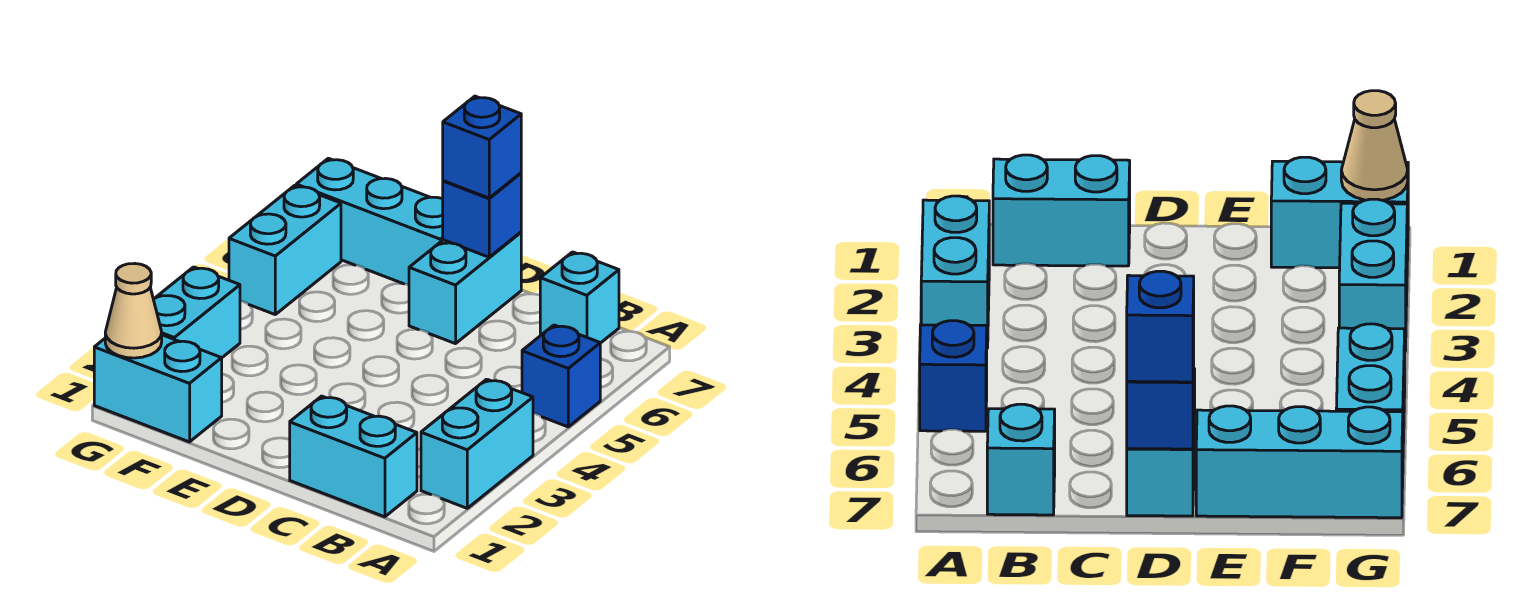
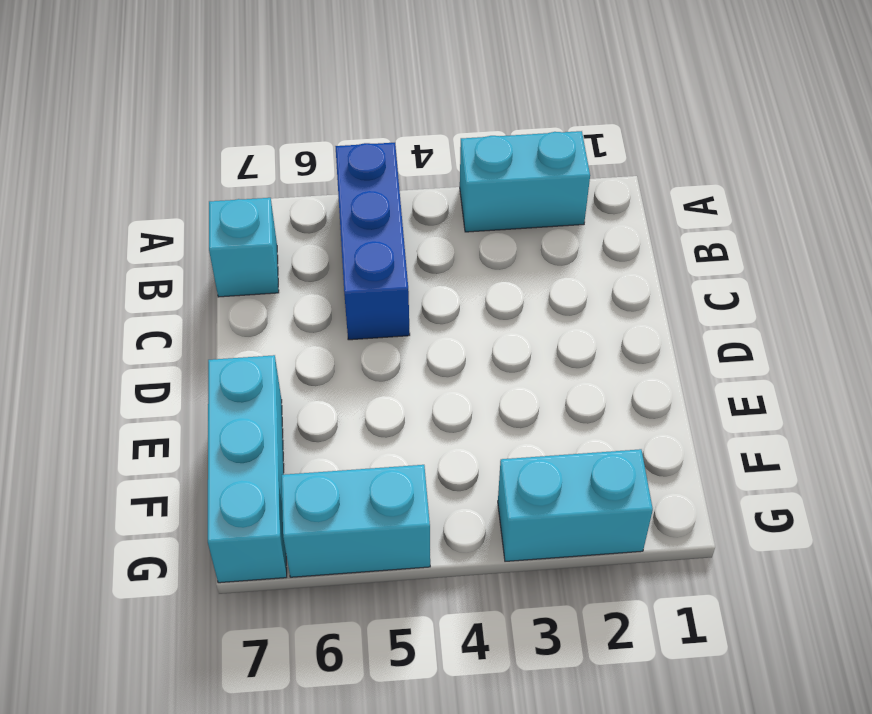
blue 1x3 brick [335,143,410,340] -> blue 1x1 brick [522,325,600,427]
none -> cyan 1x2 brick [290,396,417,517]
none -> cyan 1x2 brick [409,232,521,344]
none -> cyan 1x2 brick [94,335,222,442]

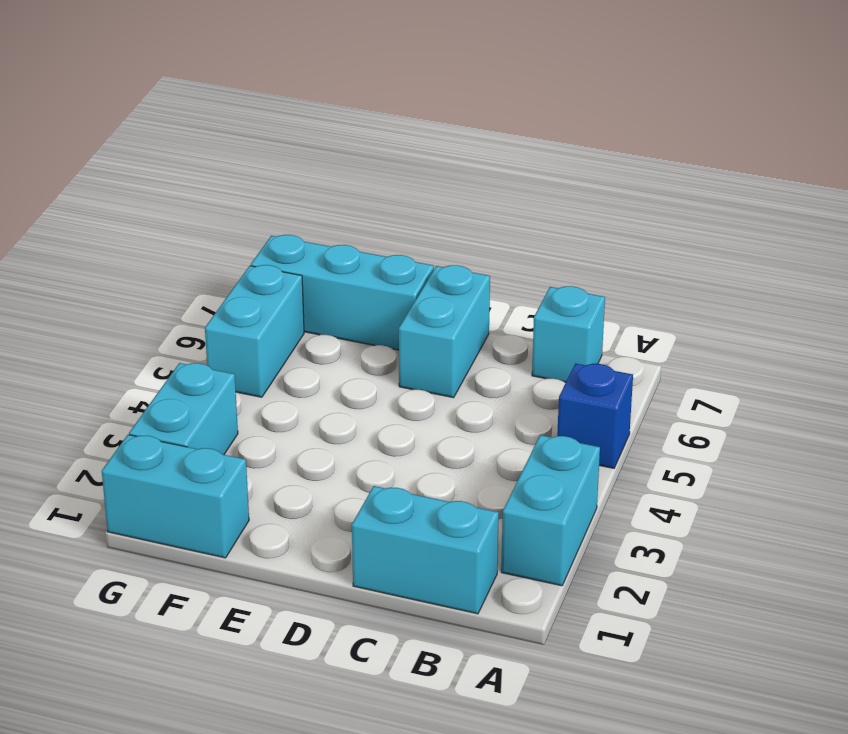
none -> blue 1x1 brick [443,173,521,257]
none -> tan 1x1 cone [105,264,162,358]
none -> blue 1x1 brick [443,96,521,198]

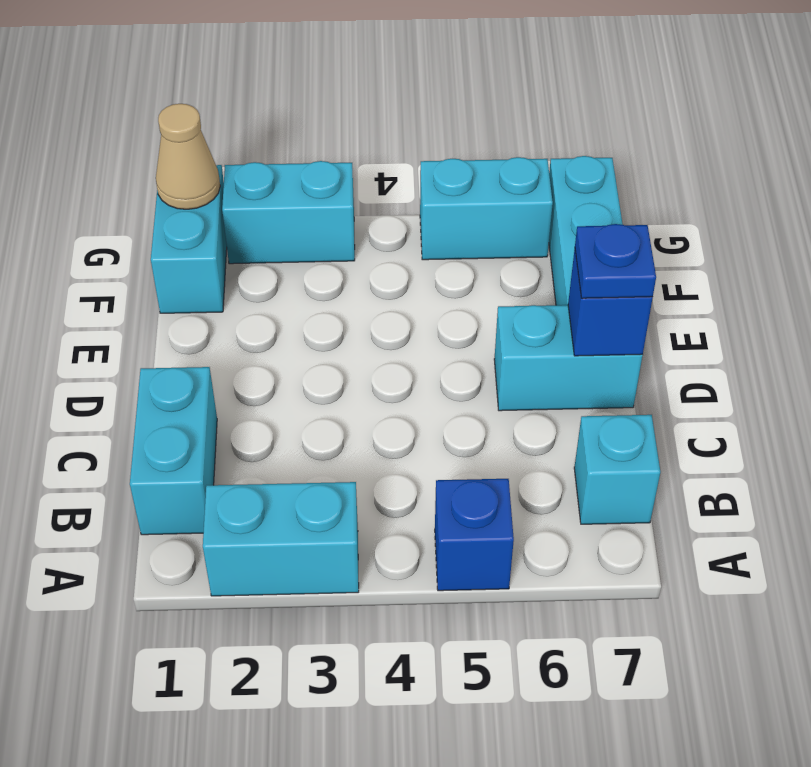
blue 1x1 plate [575,224,656,298] -> blue 1x1 brick [443,96,521,198]

